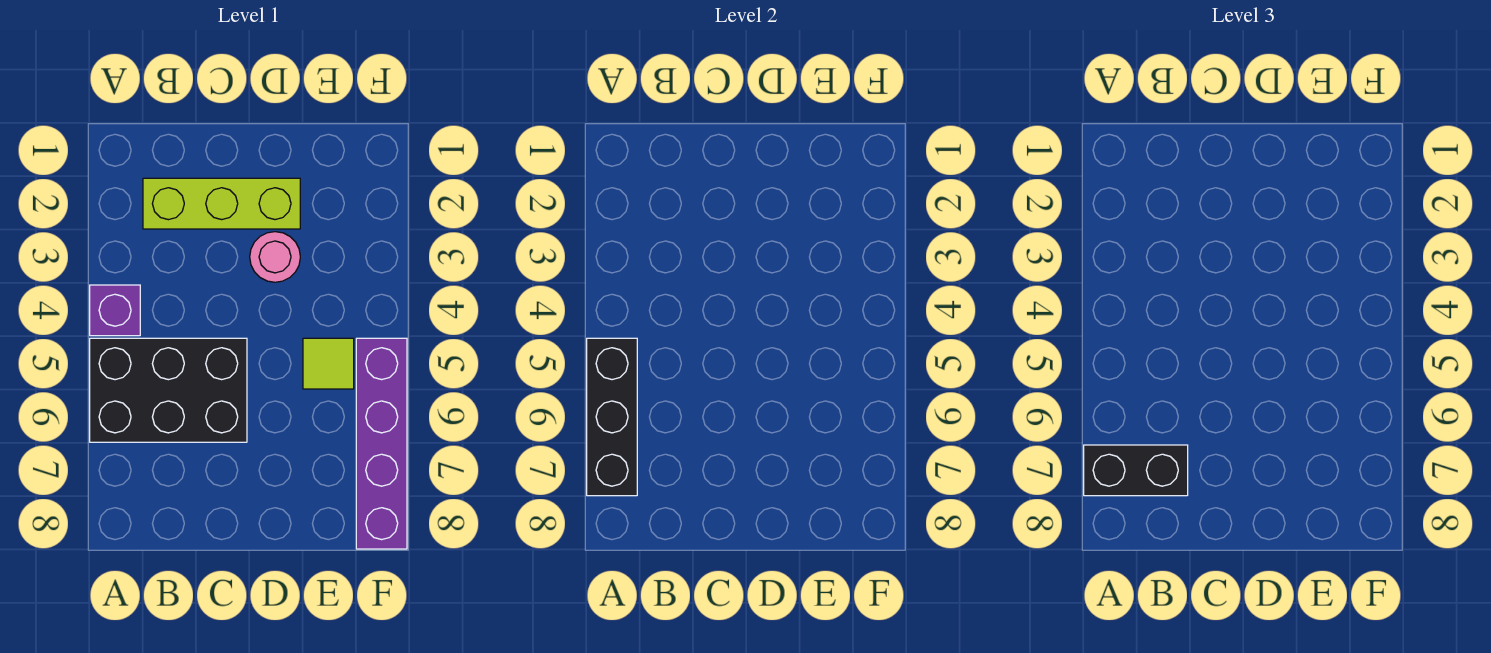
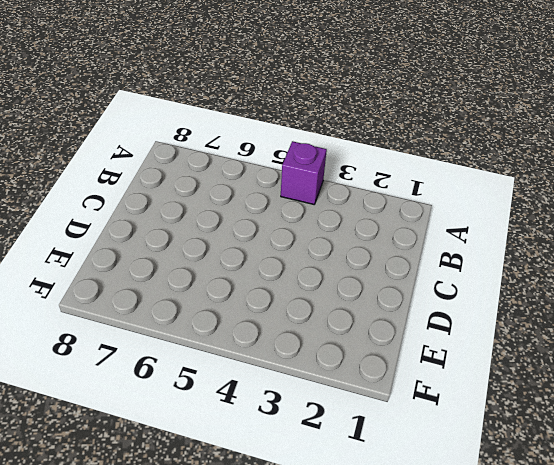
none -> black 2x3 brick [90,338,247,442]
none -> lime 1x3 brick [143,178,300,229]

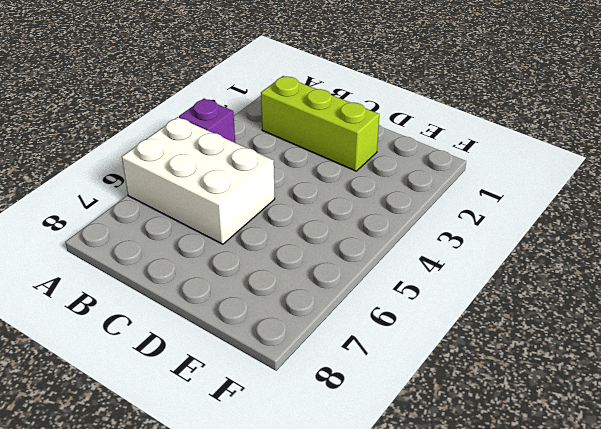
white 2x3 brick [122,117,275,244] -> black 2x3 brick [90,338,247,442]
none -> pink 1x1 round brick [250,232,300,282]
none -> lime 1x1 tile [303,338,354,389]

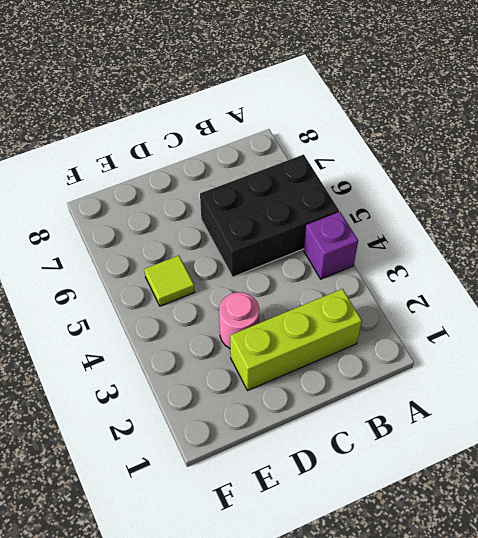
none -> purple 1x4 brick [356,338,407,549]
none -> black 1x3 brick [587,338,637,496]

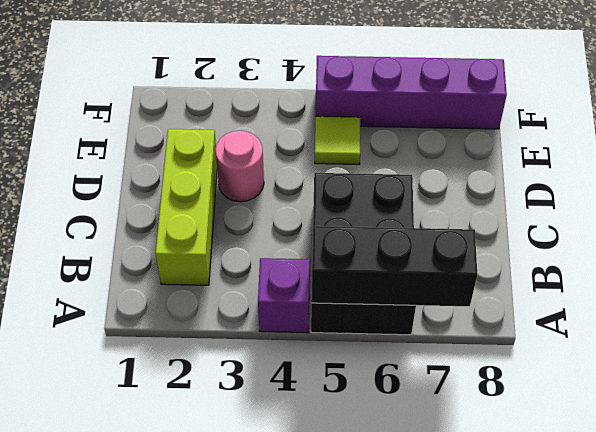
none -> black 1x2 brick [1084,445,1188,496]

